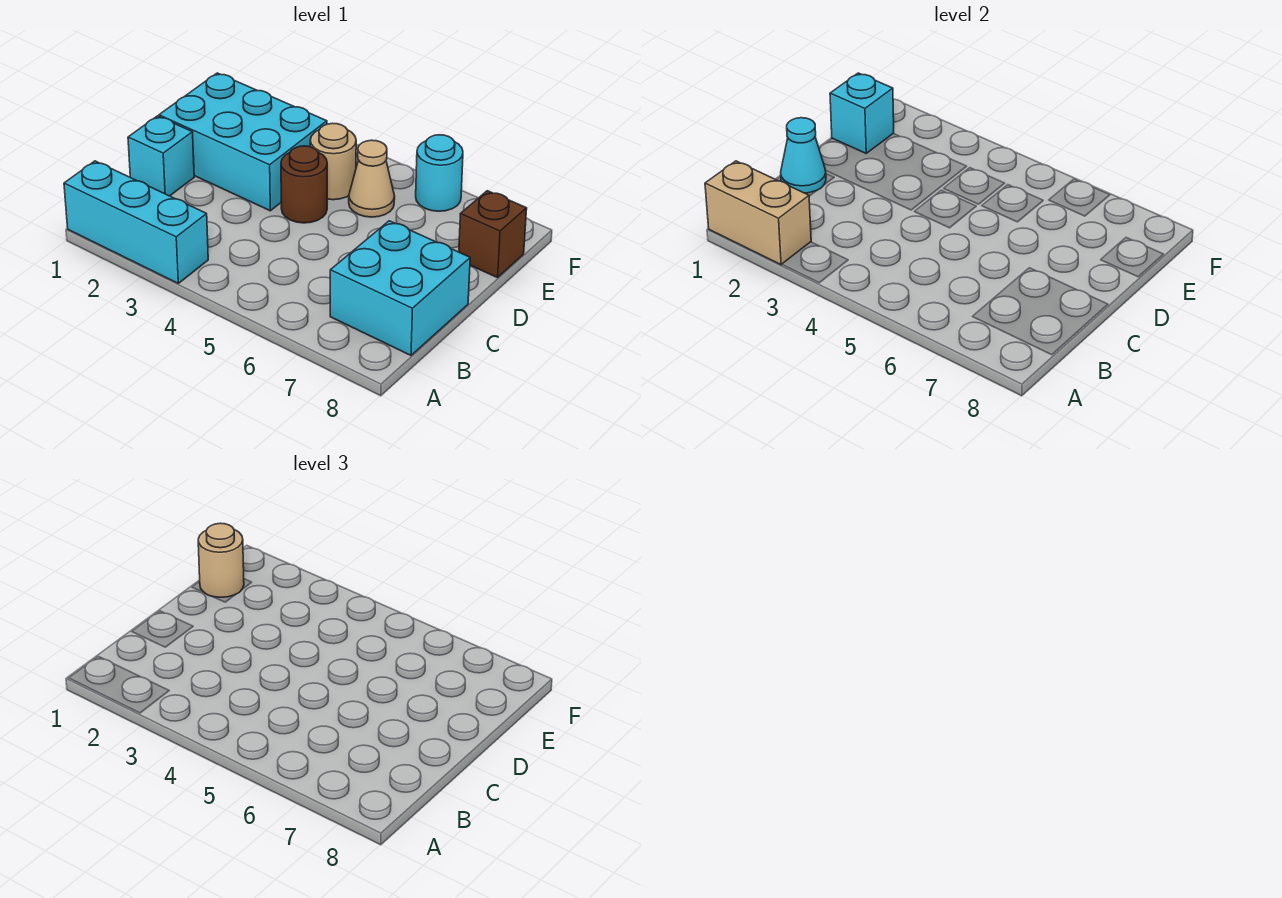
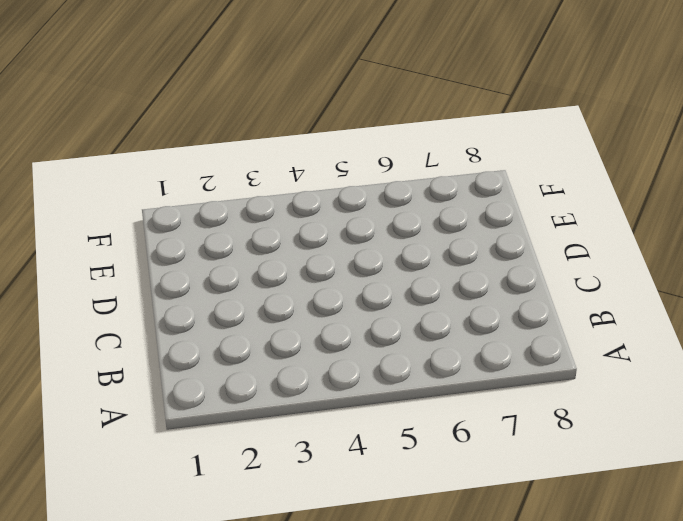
none -> cyan 1x3 brick [64,161,208,283]
none -> cyan 2x2 brick [330,221,470,355]
none -> cyan 1x1 brick [128,116,194,196]

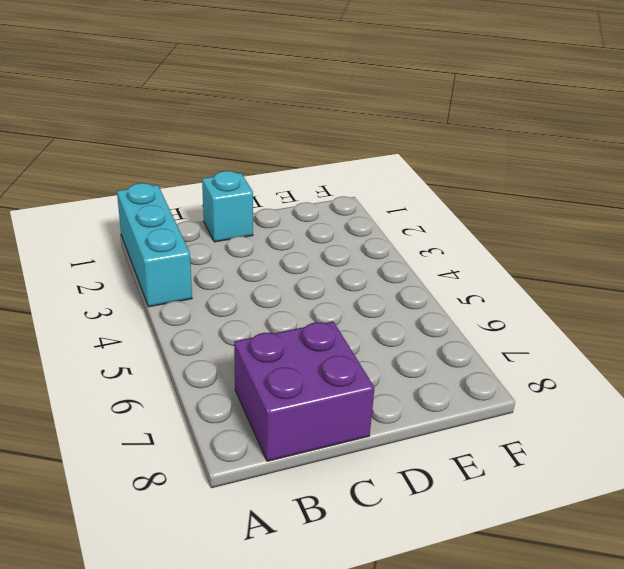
purple 2x2 brick [234,321,375,461] -> cyan 2x2 brick [330,221,470,355]
none -> cyan 2x3 brick [159,73,327,211]
none -> brown 1x1 round brick [281,146,327,223]
none -> tan 1x1 round brick [310,123,356,200]

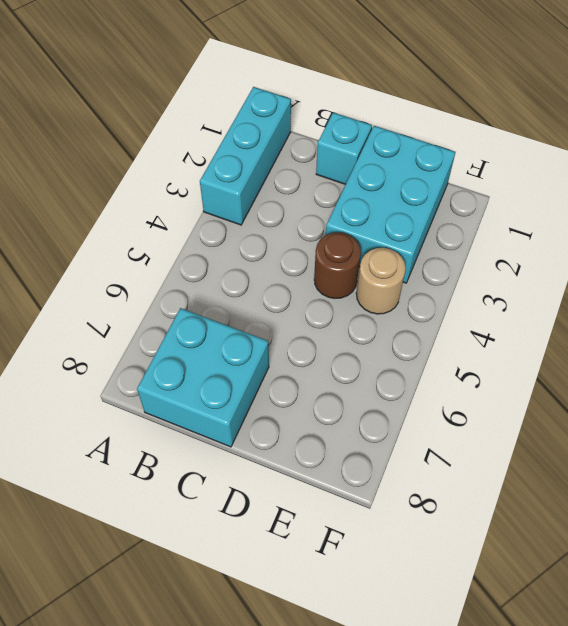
none -> tan 1x1 cone [349,140,395,217]
none -> brown 1x1 brick [459,191,527,278]
none -> cyan 1x1 round brick [416,135,463,211]

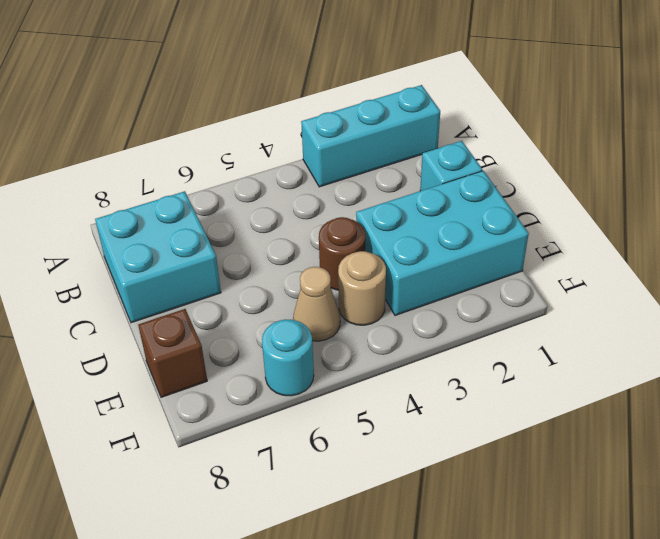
none -> tan 1x2 brick [705,161,811,265]
none -> cyan 1x1 cone [781,118,826,193]
none -> cyan 1x1 brick [830,73,894,153]

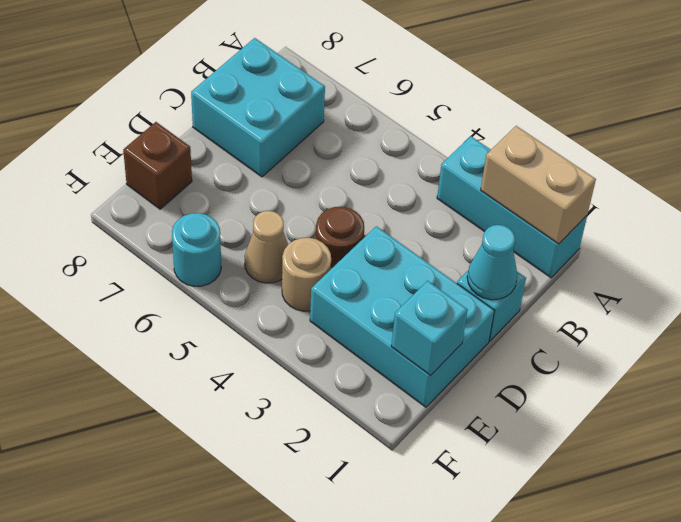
none -> tan 1x1 round brick [198,523,244,597]

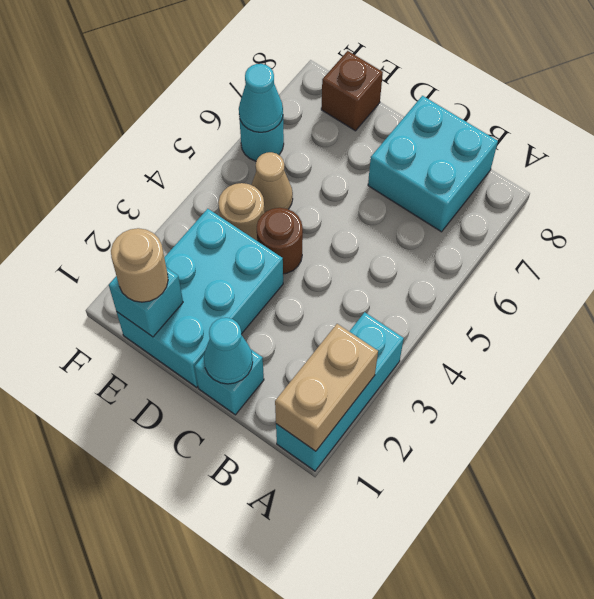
cyan 1x1 cone [239,64,283,132] -> none

